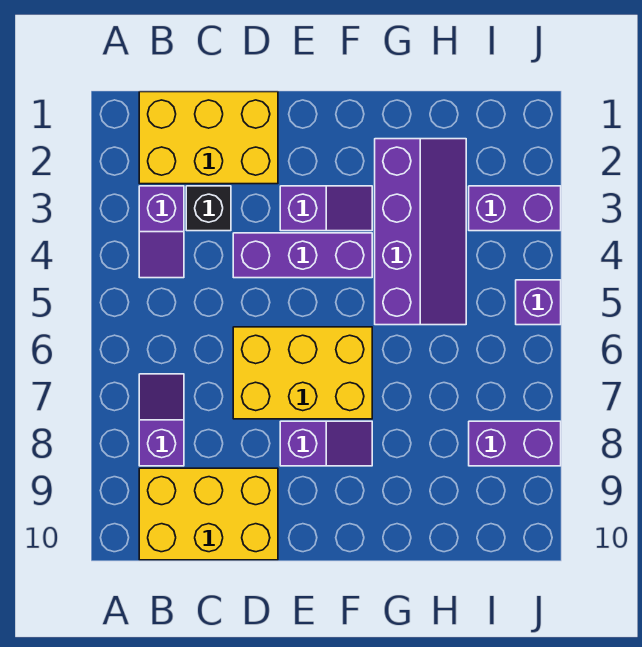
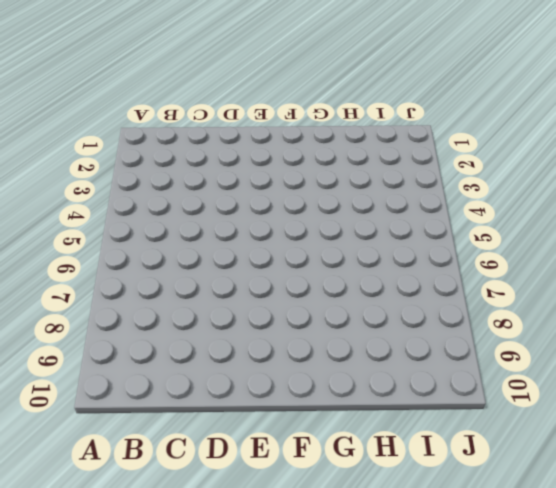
none -> yellow 2x3 brick [139,92,278,184]
none -> purple 1x2 slope [139,186,184,278]
none -> purple 1x2 slope [139,374,184,466]

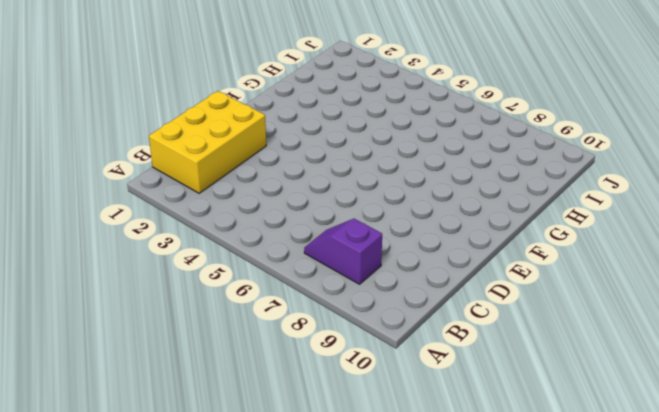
none -> purple 1x2 slope [139,186,184,278]
none -> yellow 2x3 brick [139,468,278,560]
none -> black 1x1 brick [186,186,231,231]

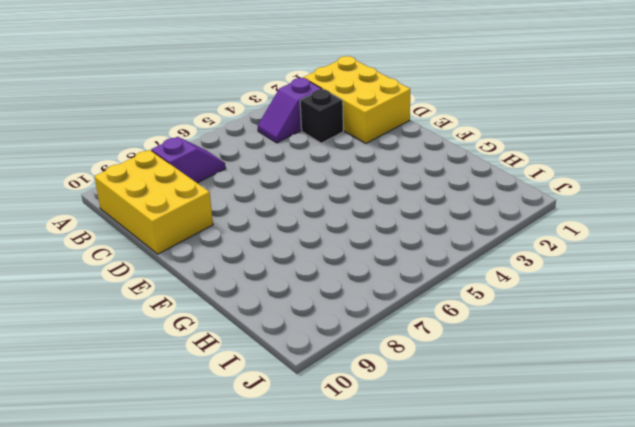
none -> purple 1x3 brick [233,233,372,278]
none -> yellow 2x3 brick [233,327,372,419]
none -> purple 1x2 slope [280,186,372,231]

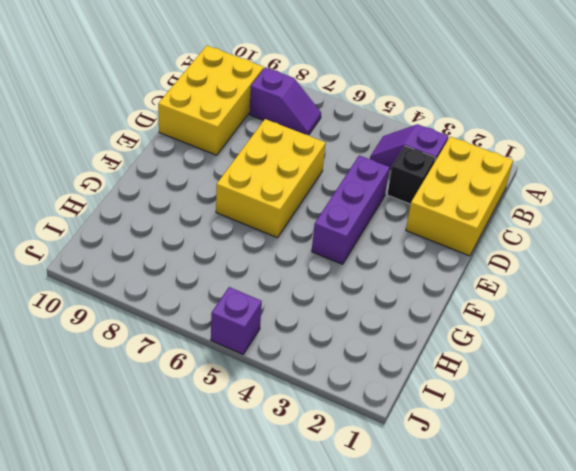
none -> purple 1x2 slope [280,186,372,231]
none -> purple 1x2 slope [280,421,372,466]
none -> purple 2x4 slope [375,139,466,325]

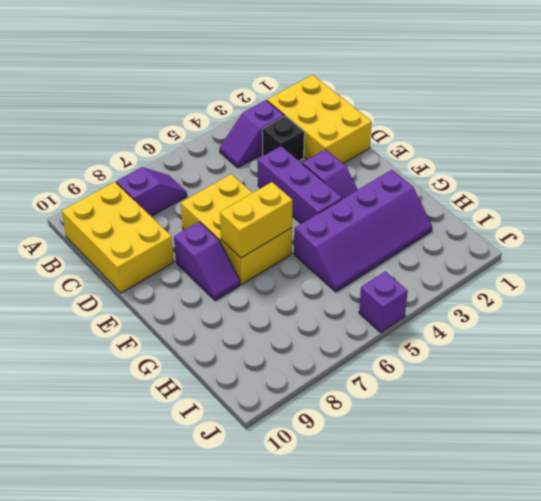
yellow 1x2 brick [220,182,293,258] -> none
none -> purple 1x2 brick [469,186,561,231]
none -> purple 1x2 brick [469,421,561,466]

